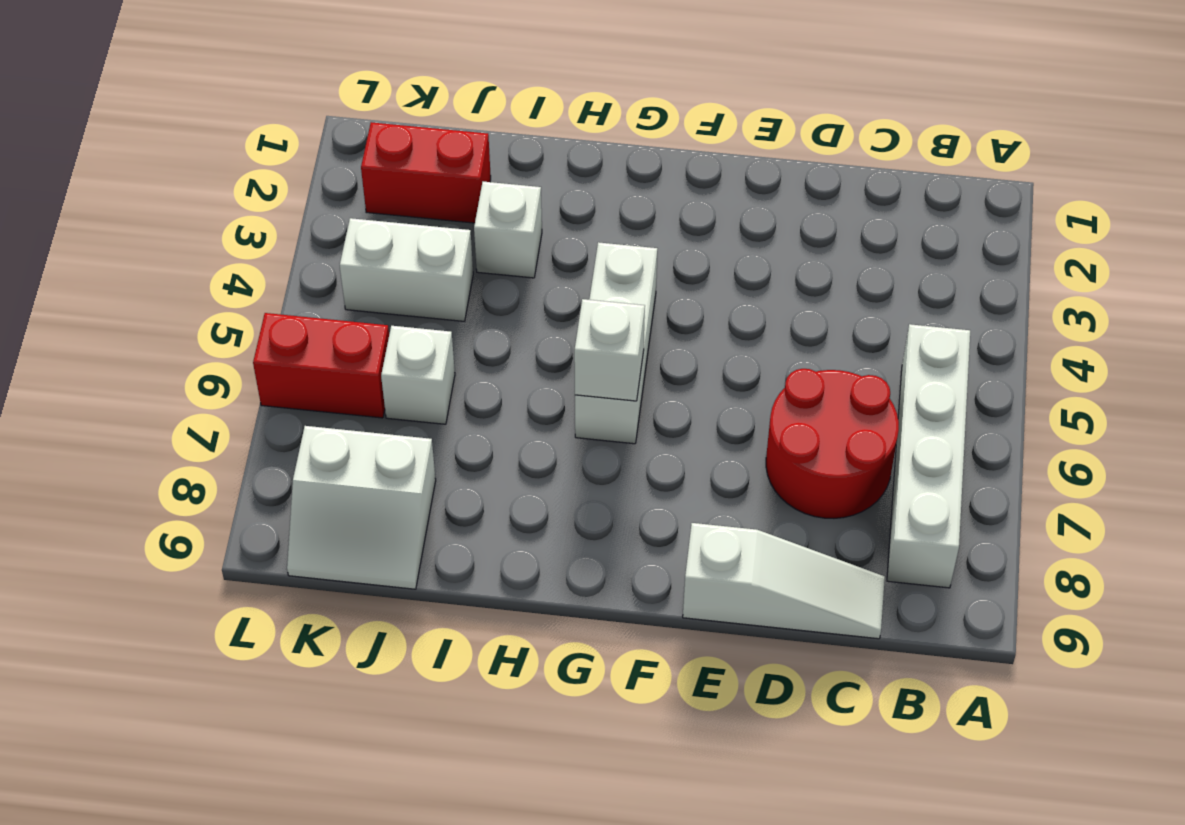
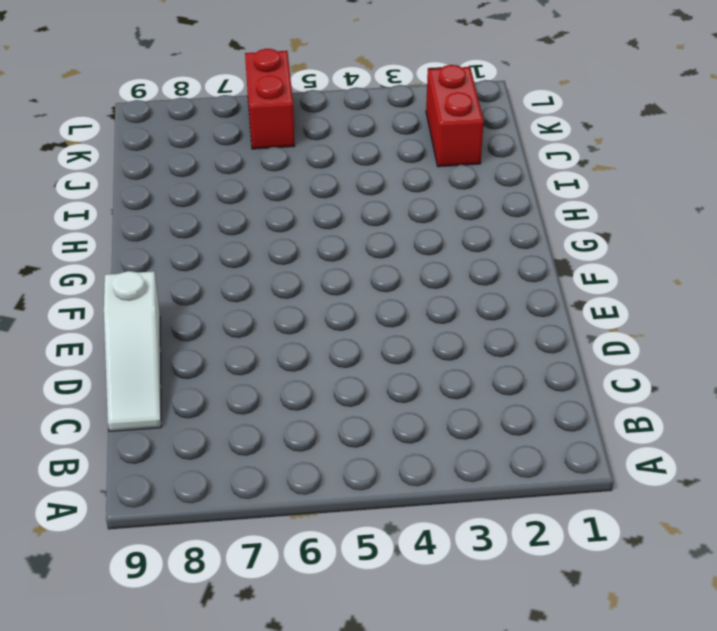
none -> white 1x4 brick [887,324,970,588]
none -> red 2x2 round brick [766,369,899,518]

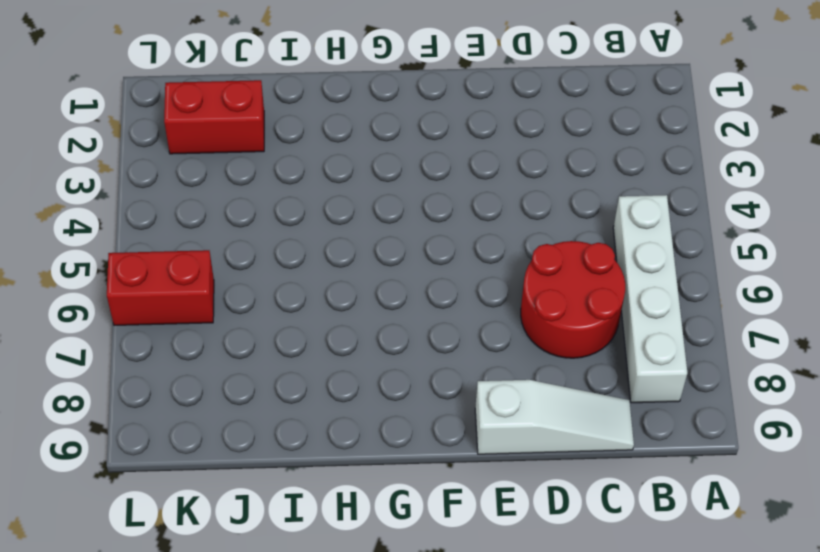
none -> white 1x3 brick [575,242,657,444]
none -> white 1x1 brick [474,182,542,278]

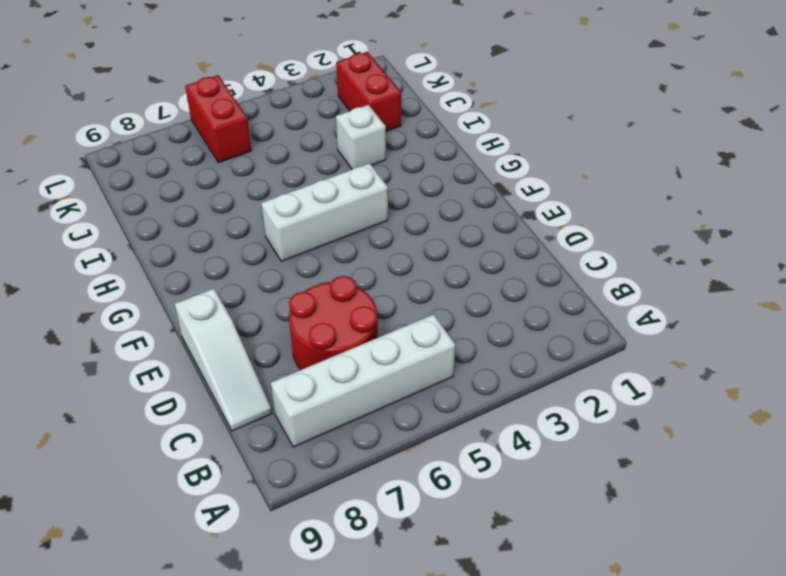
none -> white 1x2 brick [340,218,473,321]
none -> white 1x1 brick [381,326,455,424]

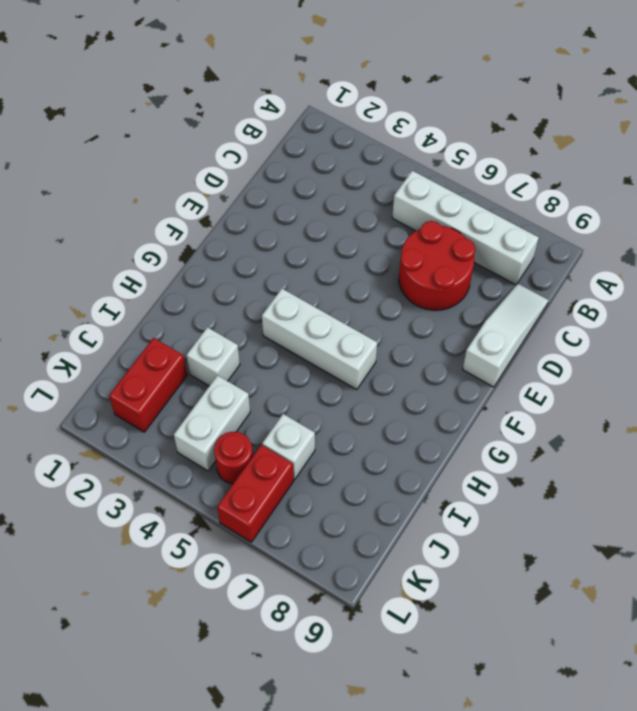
red 1x1 round brick [214,432,253,484] -> none
none -> white 2x2 slope [287,426,436,589]
none -> white 1x1 brick [574,299,645,401]

